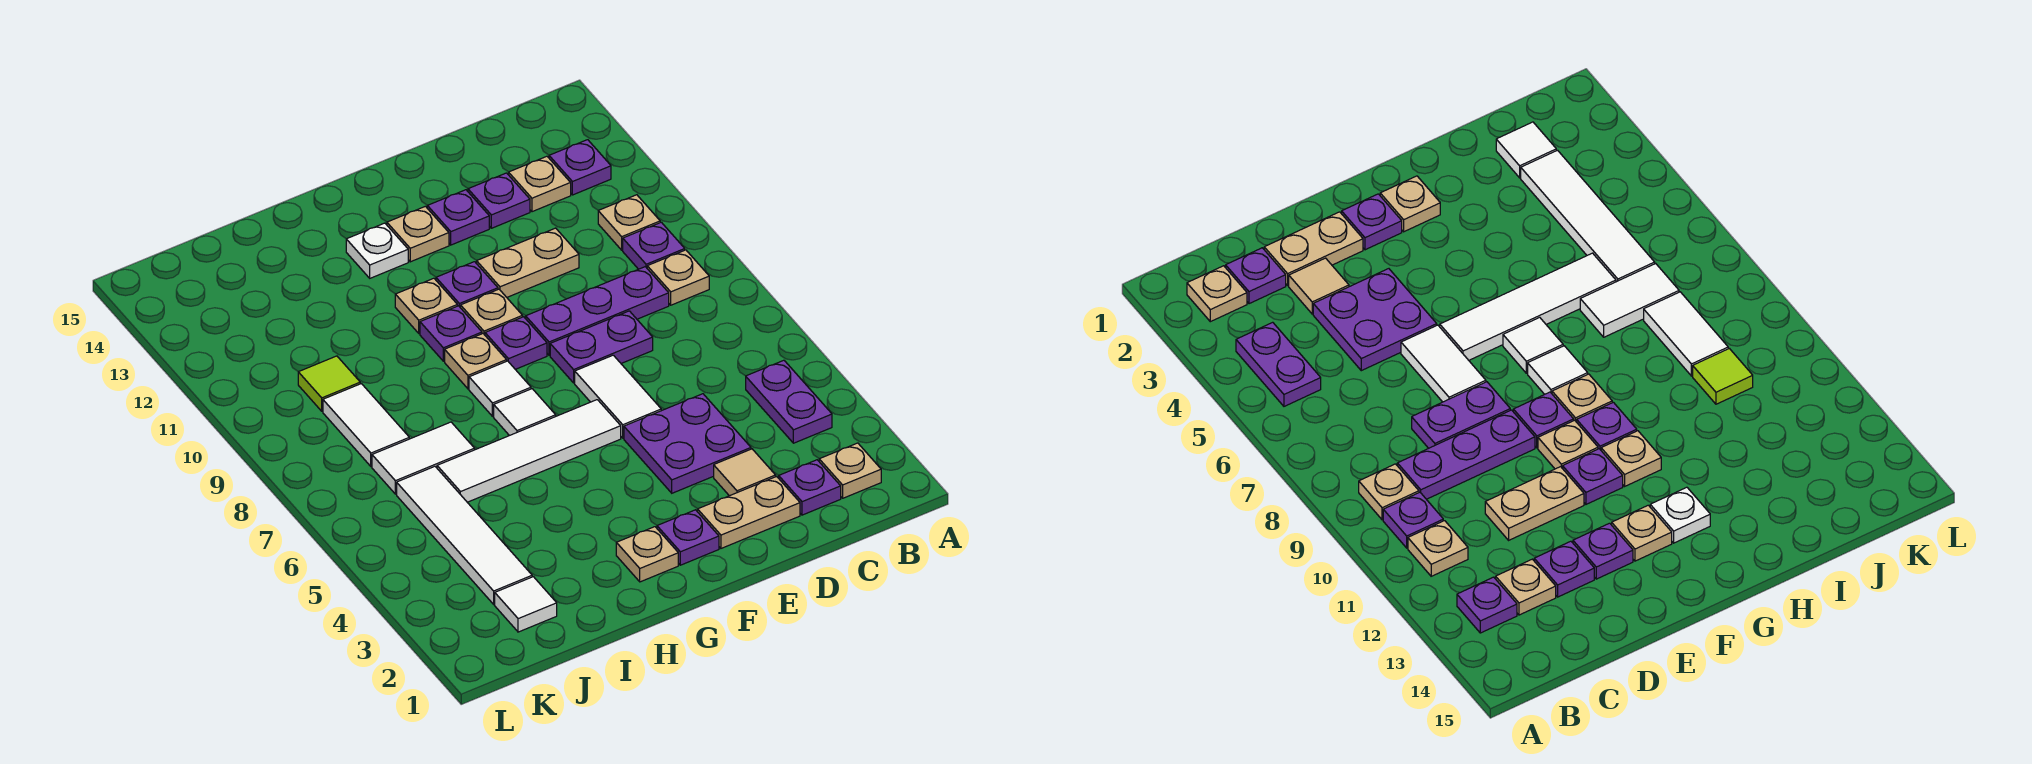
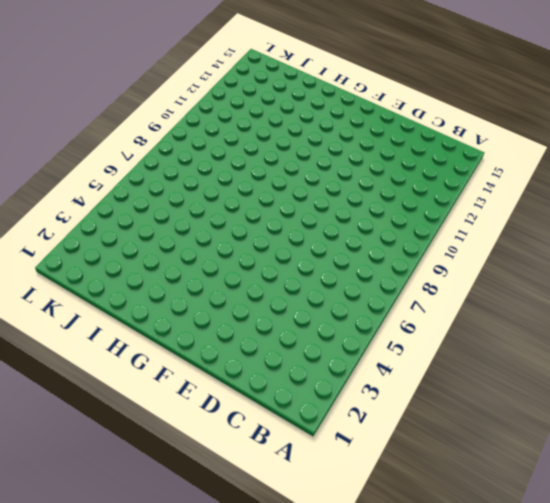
none -> tan 1x1 plate [819,443,881,498]
none -> purple 1x2 plate [746,360,832,443]
none -> tan 1x1 plate [647,250,709,305]
none -> purple 1x1 plate [623,222,685,269]

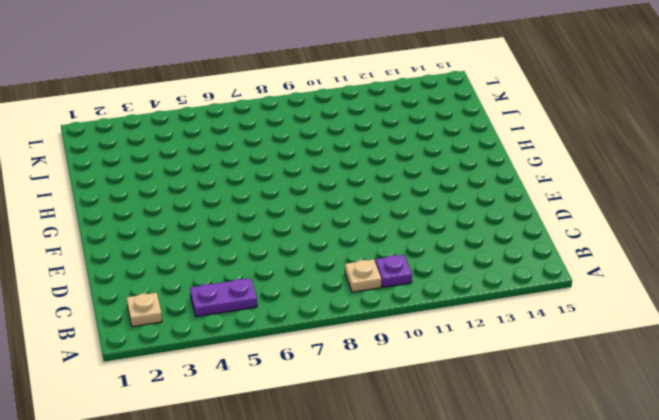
none -> tan 1x1 plate [598,195,660,250]
none -> purple 1x1 plate [549,140,611,195]
none -> purple 1x1 plate [779,460,841,515]
none -> purple 1x3 plate [526,267,669,355]

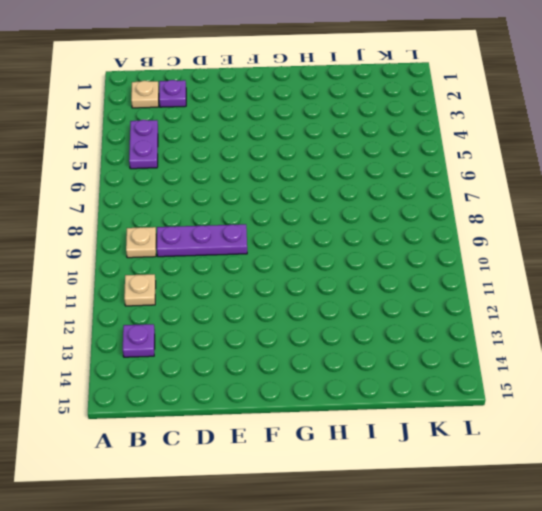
none -> purple 1x1 plate [623,222,685,269]
none -> tan 1x1 plate [509,156,571,212]
none -> tan 1x2 plate [698,476,800,548]
none -> tan 1x1 tile [714,449,776,496]

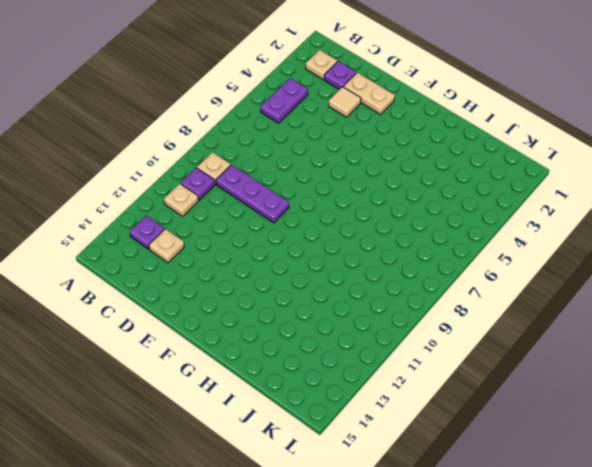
none -> purple 2x2 plate [624,394,751,493]
none -> purple 1x2 plate [550,311,653,383]
none -> tan 1x2 plate [477,228,579,297]
none -> purple 1x1 plate [468,173,530,228]

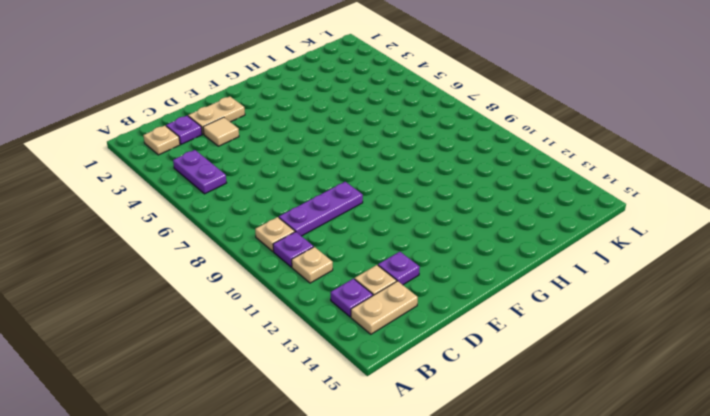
tan 1x2 plate [351,281,418,334] -> tan 1x2 plate moved to [477,228,579,297]
none -> purple 2x2 plate [624,394,751,493]
none -> purple 1x2 plate [550,311,653,383]
none -> white 1x2 tile [575,355,661,438]
none -> purple 1x1 plate [427,190,489,245]

